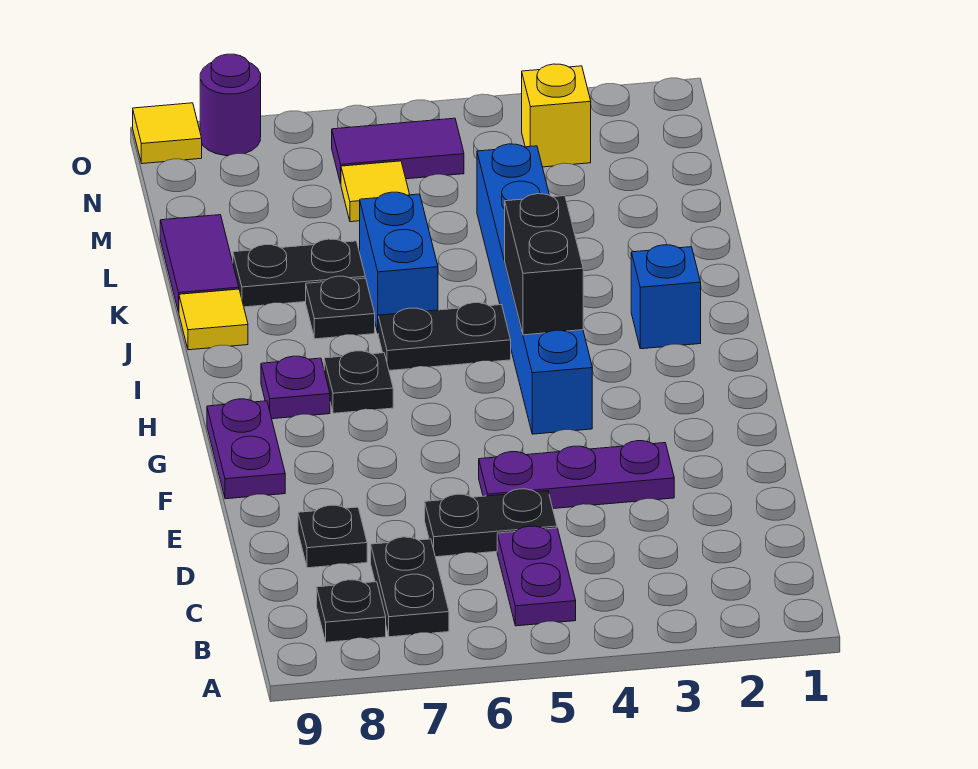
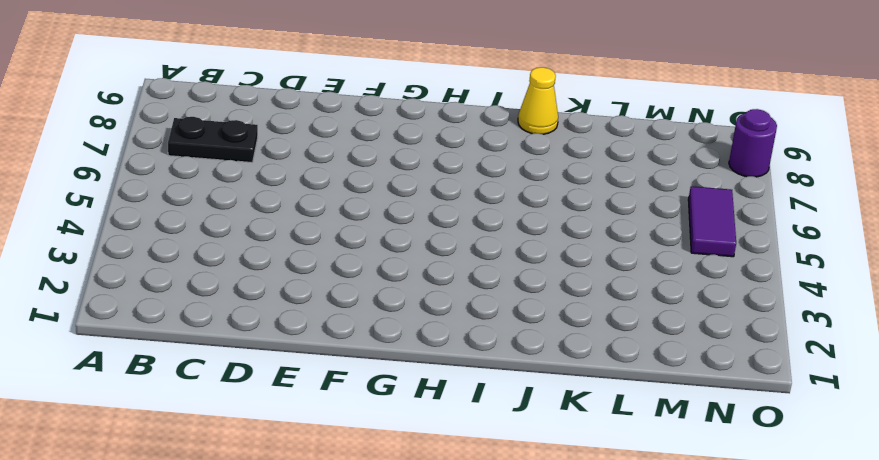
yellow 1x1 cone [518,67,558,134] -> yellow 1x1 tile [179,289,248,350]
none -> purple 1x2 plate [497,526,576,626]
none -> black 1x1 plate [317,580,386,642]
none -> black 1x2 plate [425,489,557,557]

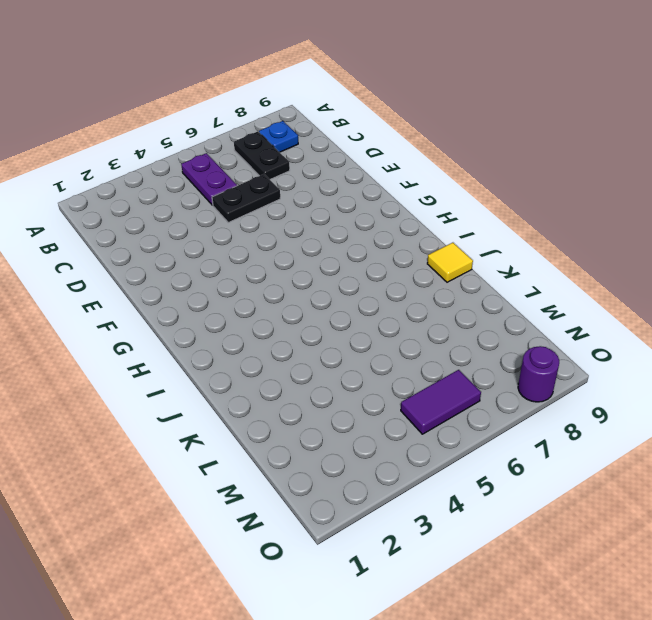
blue 1x1 plate [259,121,298,152] -> black 1x1 plate [317,580,386,642]
none -> black 1x1 plate [298,505,367,568]
none -> purple 1x3 plate [479,441,674,509]
none -> purple 1x2 plate [207,399,285,499]

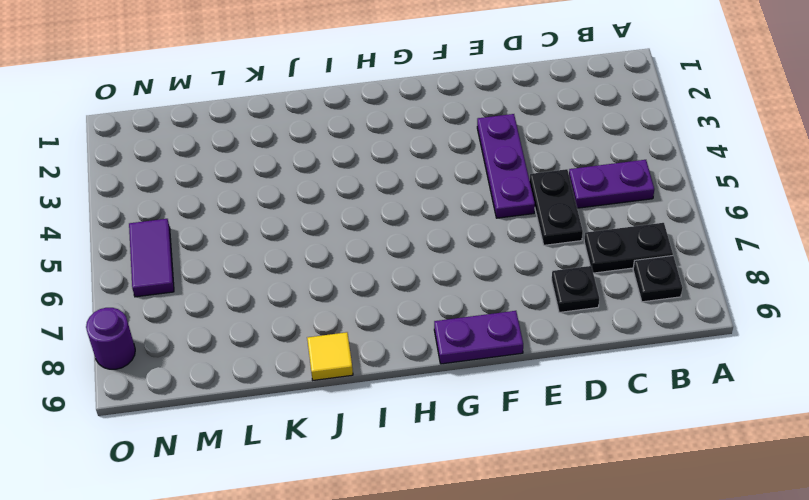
none -> blue 1x6 brick [477,144,592,434]
none -> black 1x1 plate [324,351,393,413]
none -> purple 1x1 plate [261,356,330,419]

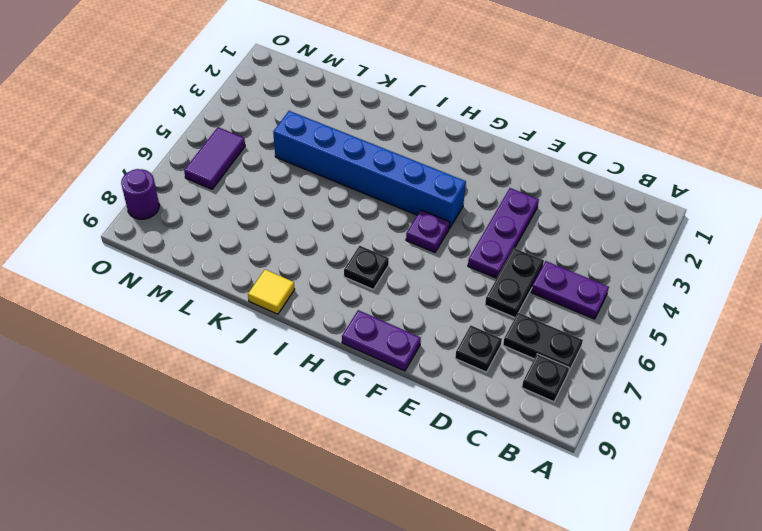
purple 1x1 plate [406,210,450,252] -> purple 1x1 plate moved to [261,356,330,419]
none -> blue 1x1 brick [631,245,701,349]
none -> black 1x2 plate [378,303,511,370]
none -> blue 1x2 brick [360,192,438,332]

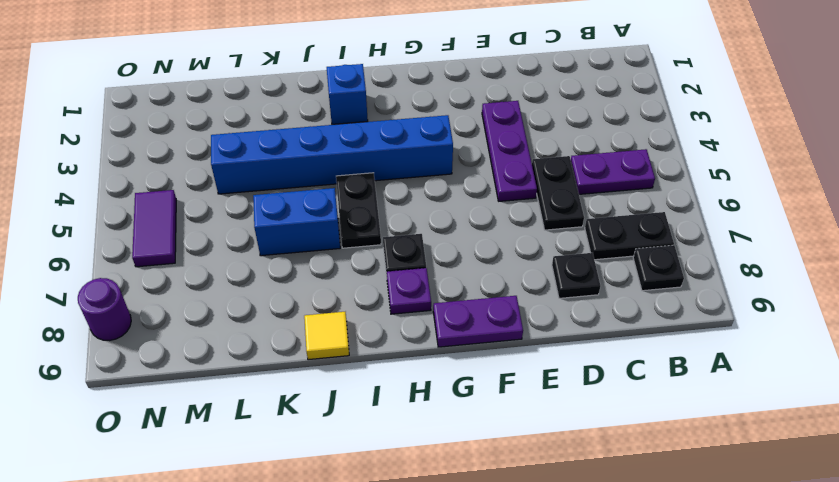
none -> black 1x1 plate [306,276,375,339]
none -> black 1x2 plate [233,239,365,307]
none -> purple 1x2 tile [160,215,239,312]

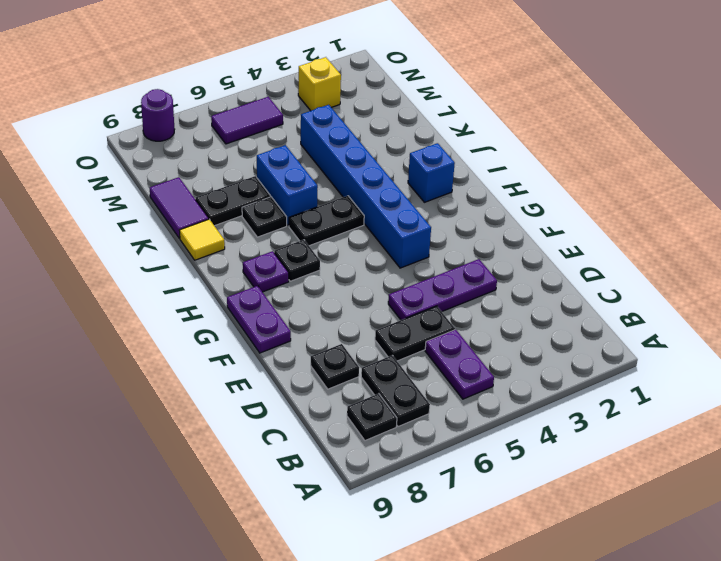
none -> yellow 1x1 tile [341,161,410,222]
none -> yellow 1x1 tile [133,103,202,164]
none -> black 1x2 brick [505,194,583,335]

